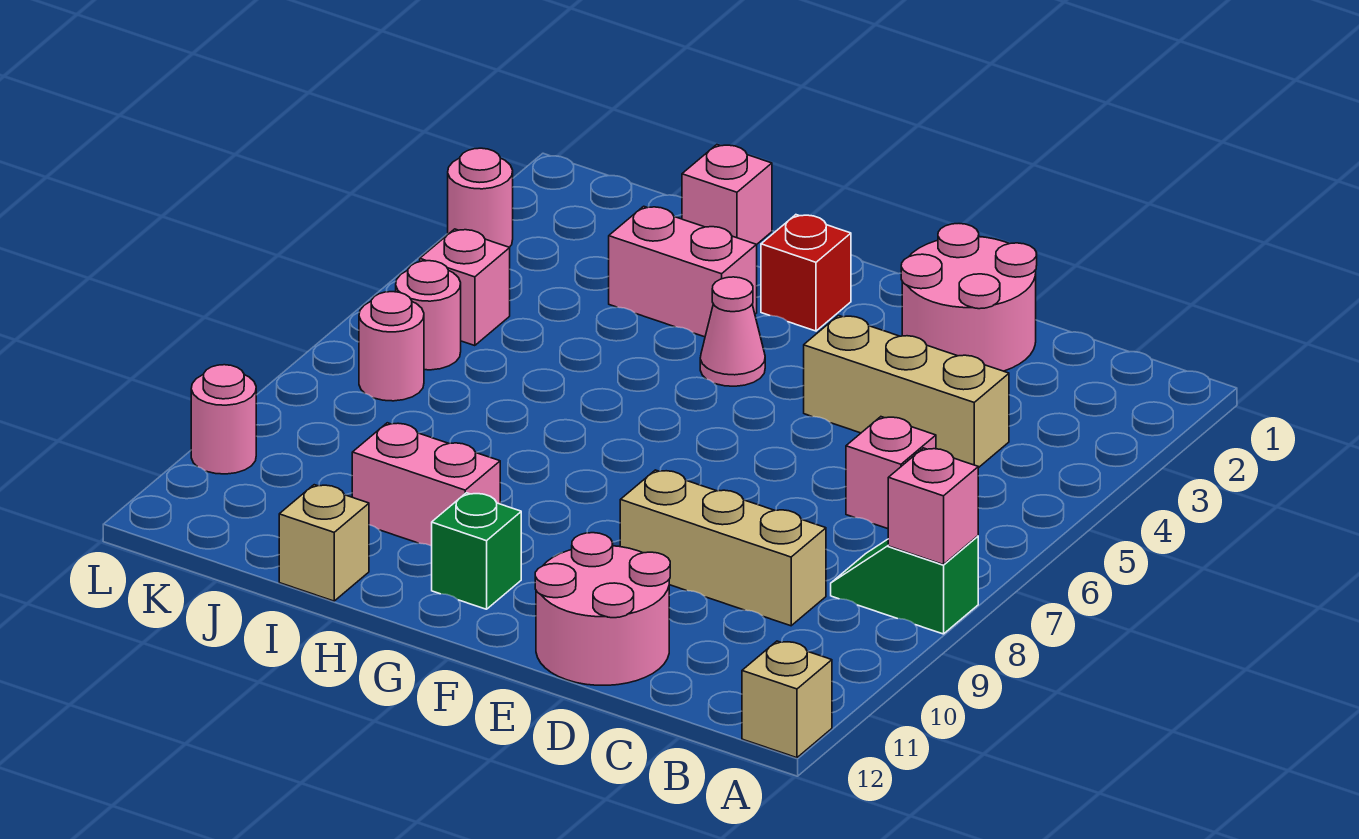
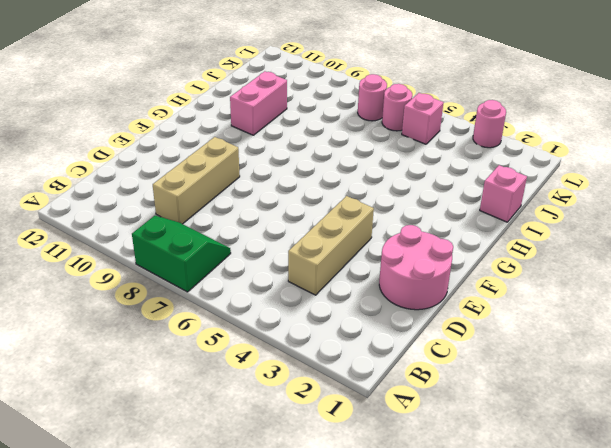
green 2x2 slope [132,216,231,292] -> green 1x2 slope [831,536,978,634]
none -> tan 1x1 brick [742,641,832,758]
none -> pink 1x1 brick [846,417,936,529]
none -> pink 2x2 round brick [535,533,670,685]

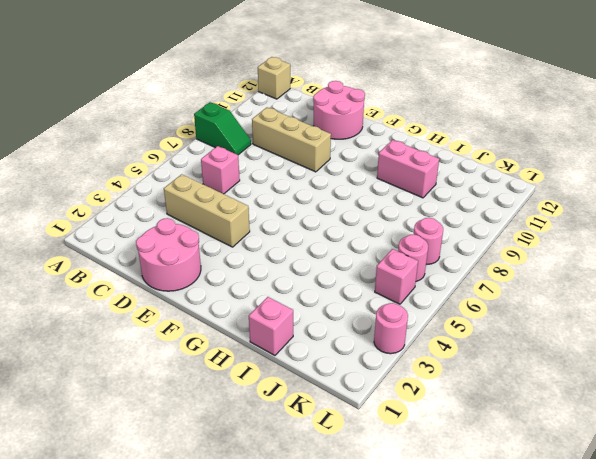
none -> red 1x1 brick [761,215,851,331]
none -> pink 1x1 cone [700,277,765,386]
none -> green 1x1 brick [432,493,521,609]

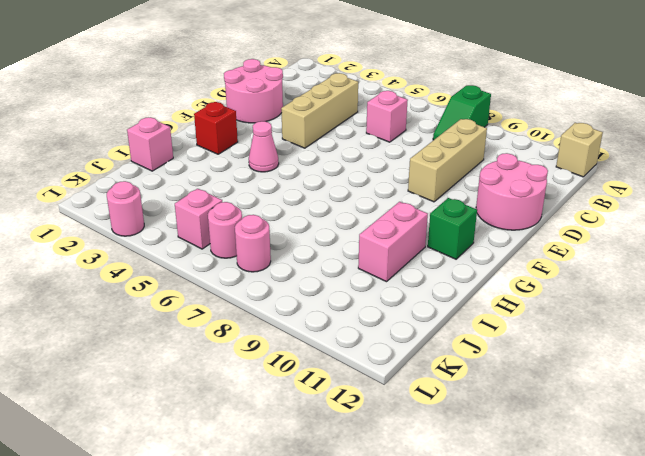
none -> pink 1x2 brick [609,206,757,337]
none -> tan 1x1 brick [279,485,369,601]
none -> pink 1x1 round brick [191,365,256,474]

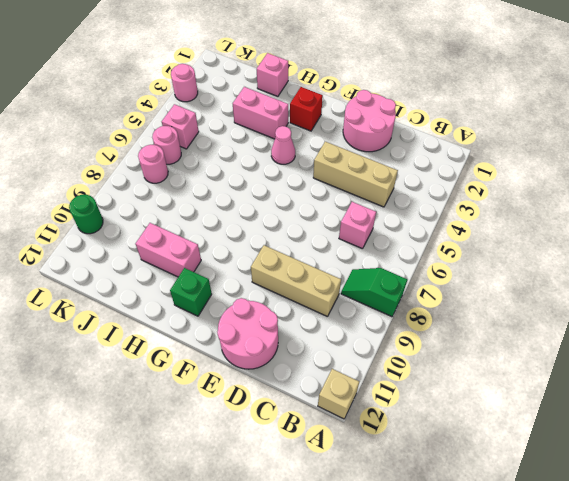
green 1x1 round brick [69,195,103,234] -> pink 1x1 round brick [191,365,256,474]
none -> tan 1x1 brick [279,485,369,601]
none -> pink 1x1 brick [888,448,978,565]

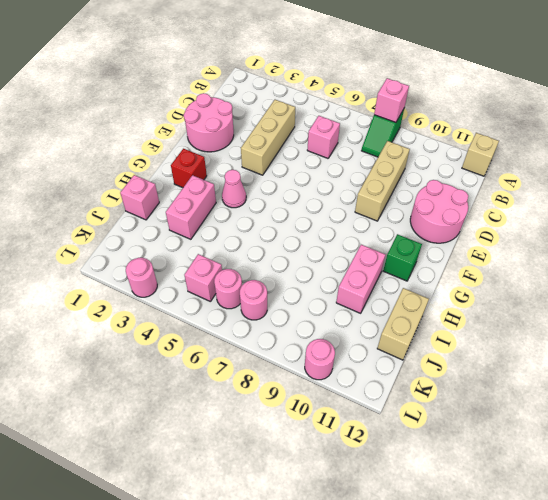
tan 1x2 brick [377,288,429,360] -> tan 1x1 brick [279,485,369,601]

